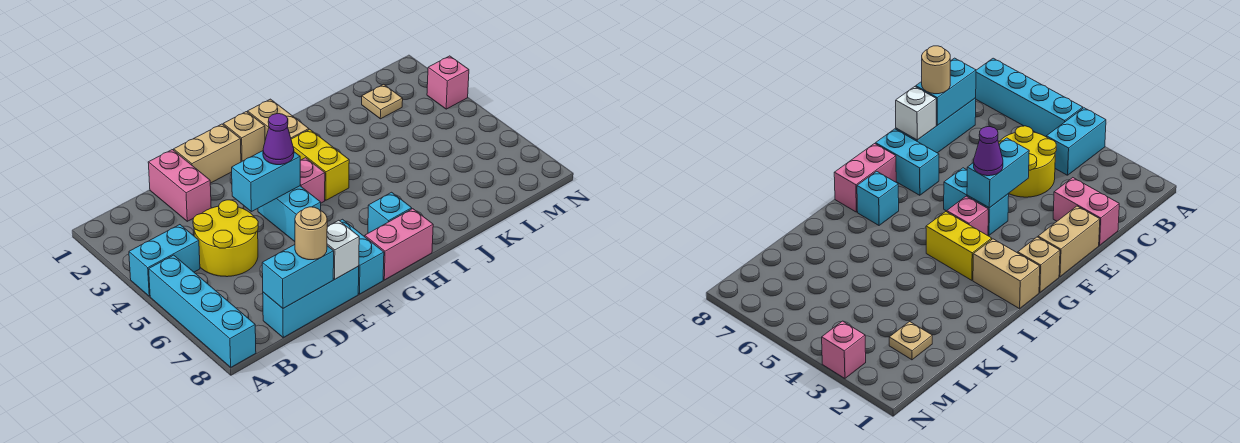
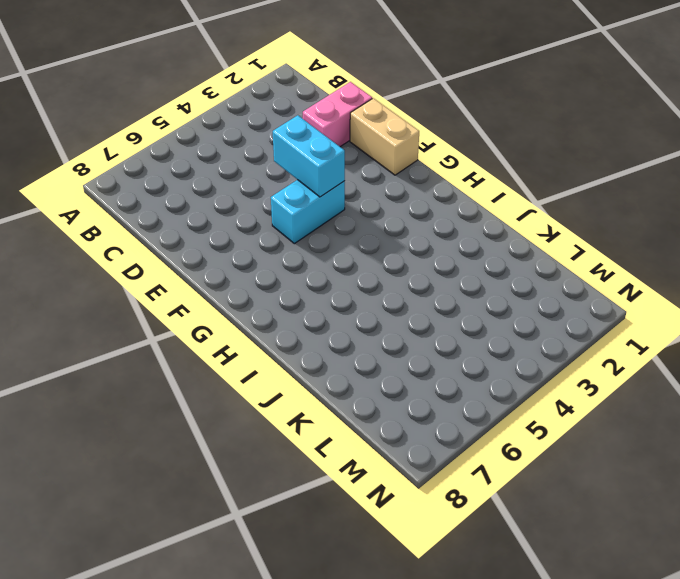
none -> cyan 1x2 brick [129,225,200,296]
none -> cyan 1x4 brick [149,255,256,367]
none -> yellow 2x2 round brick [193,200,258,277]

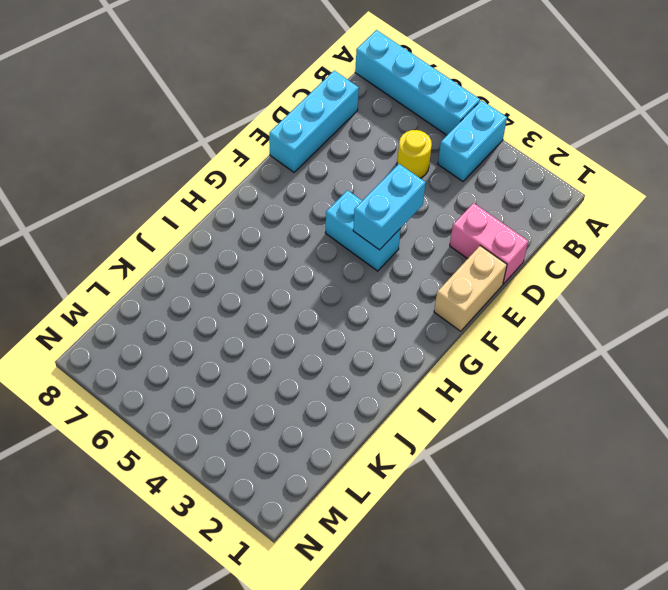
yellow 1x1 round brick [397,130,432,178] -> yellow 2x2 round brick [193,200,258,277]
none -> cyan 1x2 brick [340,219,384,294]
none -> tan 1x1 brick [223,112,265,162]
none -> pink 1x1 brick [300,158,325,203]

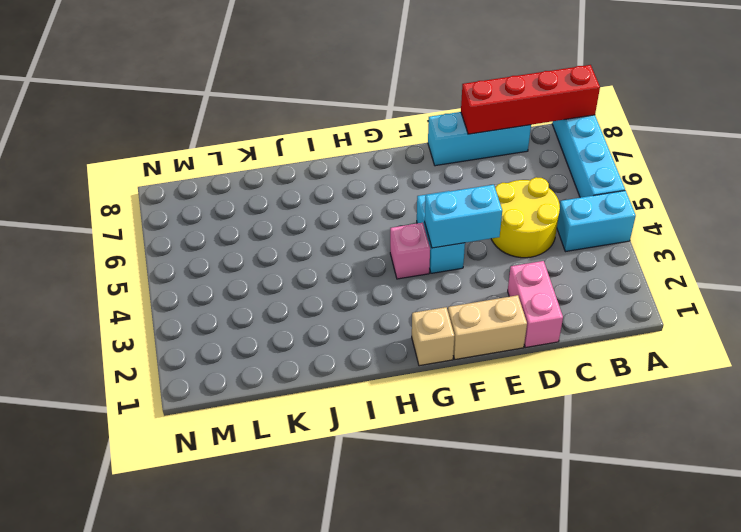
red 1x4 brick [461,65,600,134] -> cyan 1x2 brick [262,245,334,308]
none -> cyan 1x2 brick [340,219,384,294]
none -> pink 1x2 brick [365,209,433,280]
none -> tan 1x2 brick [248,99,309,140]

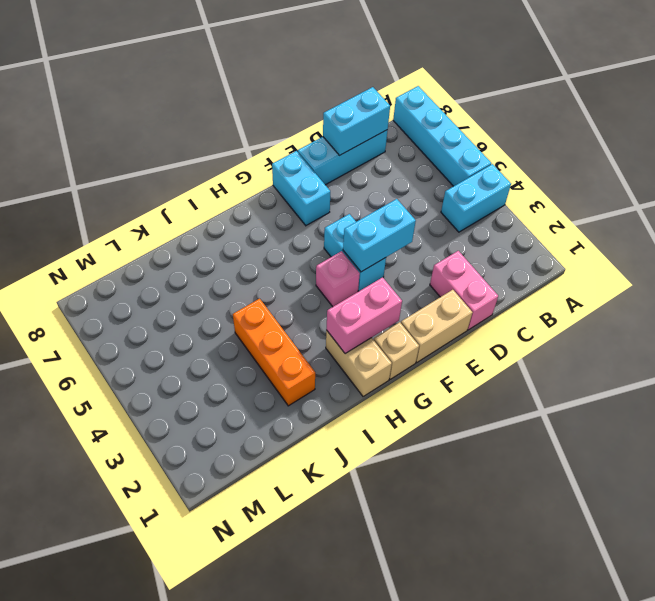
pink 1x2 brick [326,277,402,354] -> pink 1x2 brick moved to [365,209,433,280]
orange 1x3 brick [233,299,315,406] -> none
none -> yellow 2x2 round brick [193,200,258,277]
none -> yellow 1x2 brick [291,129,349,200]
none -> cyan 1x1 brick [368,192,412,233]

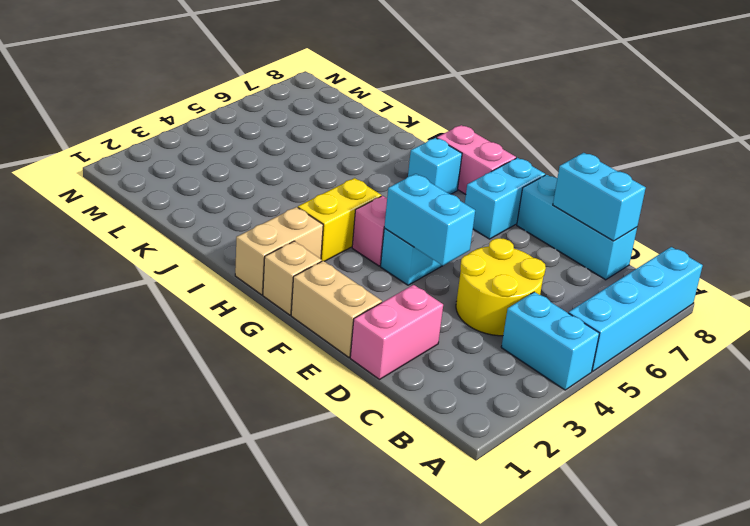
none -> tan 1x1 plate [362,84,403,119]
none -> pink 1x1 brick [427,56,469,109]
none -> white 1x1 brick [327,220,359,279]

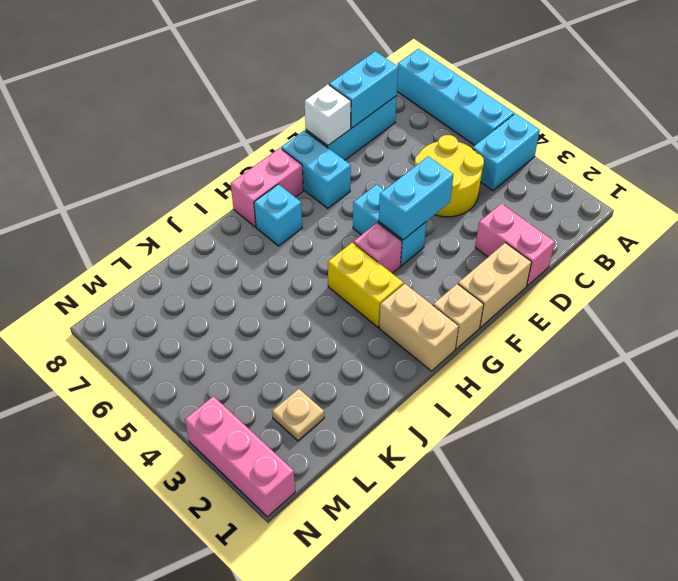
pink 1x3 brick [185,396,295,517] -> pink 1x1 brick [427,56,469,109]
none -> tan 1x1 round brick [295,207,327,260]
none -> purple 1x1 cone [263,114,294,165]

